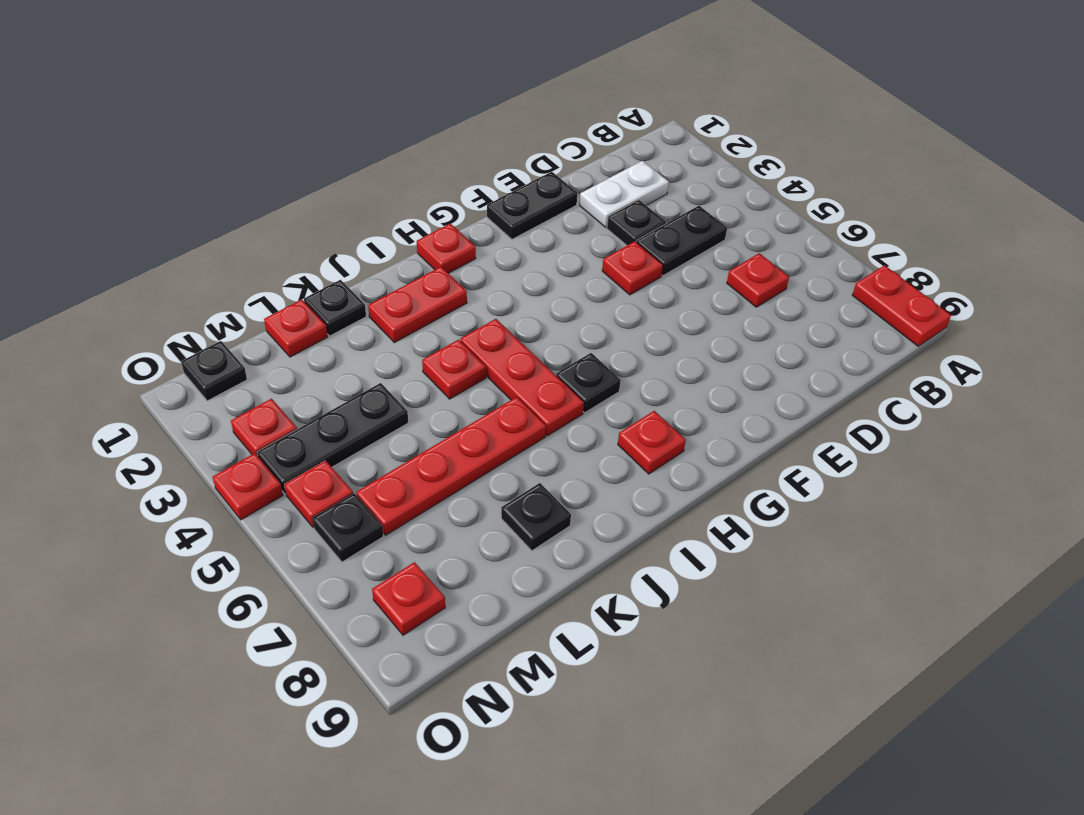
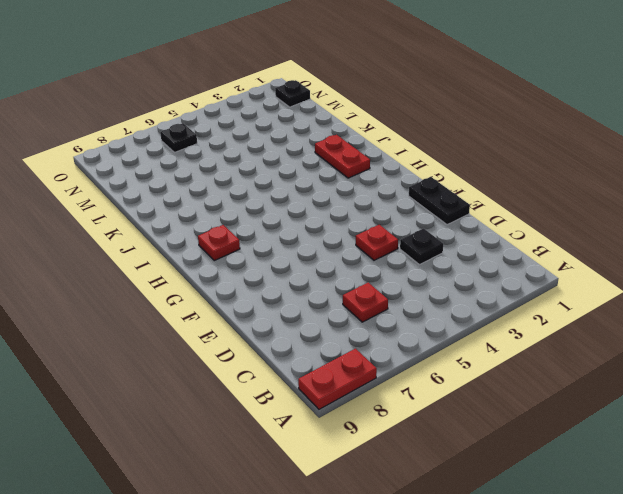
none -> white 1x2 plate [580,161,669,227]
none -> black 1x2 plate [636,206,727,276]
none -> red 1x1 plate [417,224,476,273]

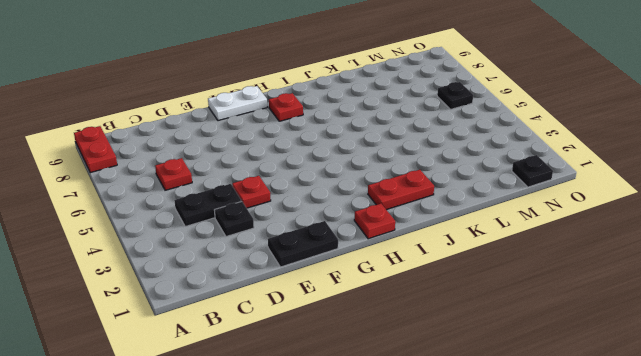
white 1x2 plate [208,86,267,121] -> white 1x2 plate moved to [580,161,669,227]
none -> black 1x1 plate [556,353,621,413]
none -> red 1x3 plate [461,319,584,436]
none -> red 1x1 plate [422,340,486,399]

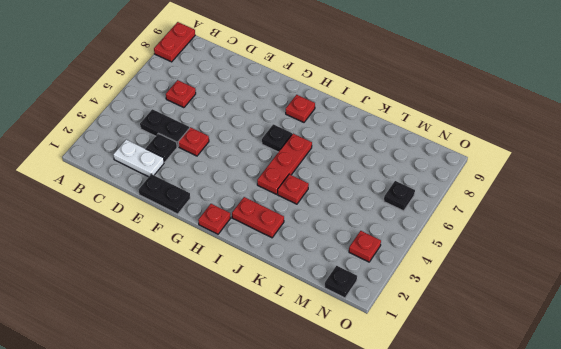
none -> red 1x4 plate [356,397,546,535]
none -> black 1x1 plate [304,280,366,336]
none -> black 1x1 plate [501,483,571,551]

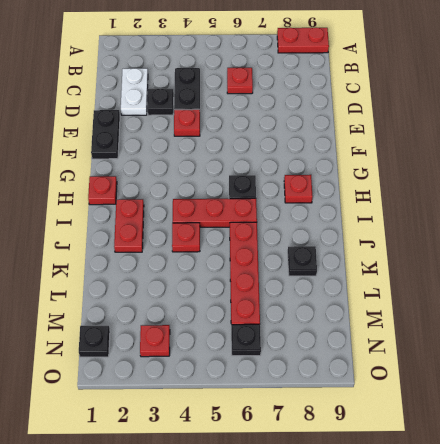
none -> black 1x1 plate [304,280,366,336]
none -> red 1x1 plate [264,300,328,357]
none -> black 1x3 plate [257,383,408,494]

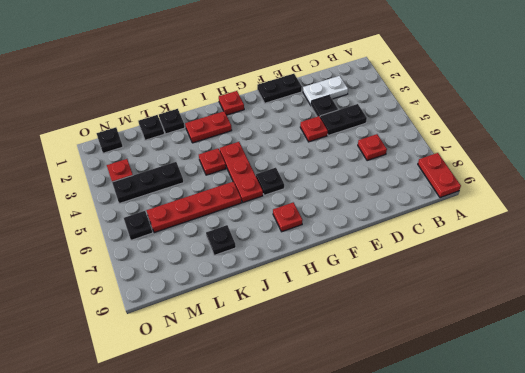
black 1x1 plate [138,115,164,140] -> red 1x1 plate [264,300,328,357]
none -> red 1x1 plate [284,461,353,527]
none -> red 1x1 plate [372,562,445,635]
none -> red 1x1 plate [213,453,283,520]

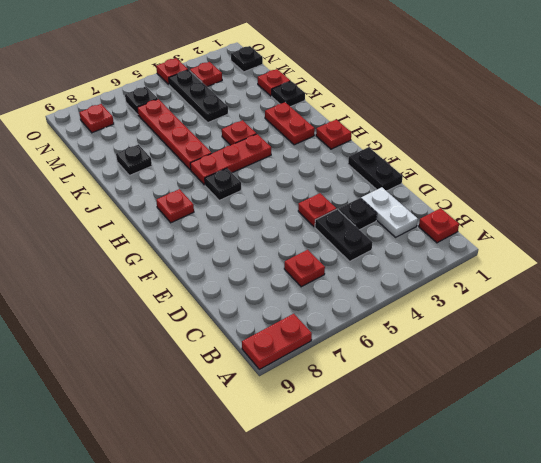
red 1x1 plate [419,208,459,243] -> red 1x1 plate moved to [284,461,353,527]

